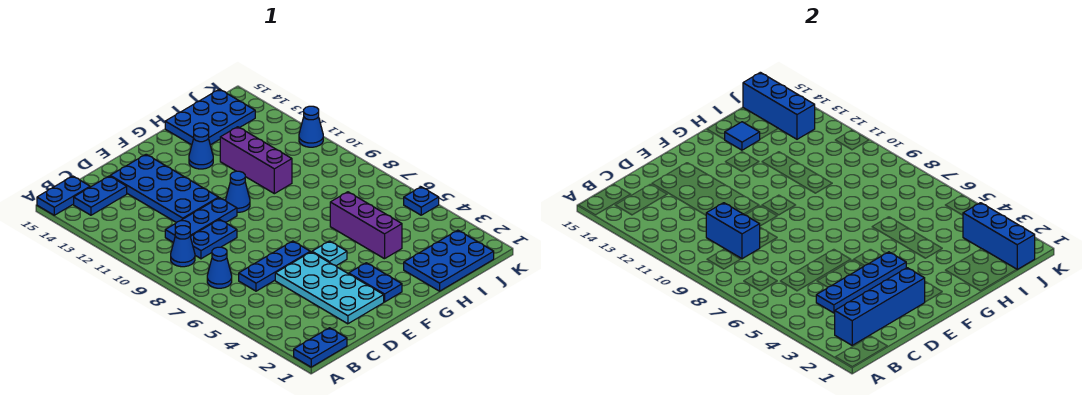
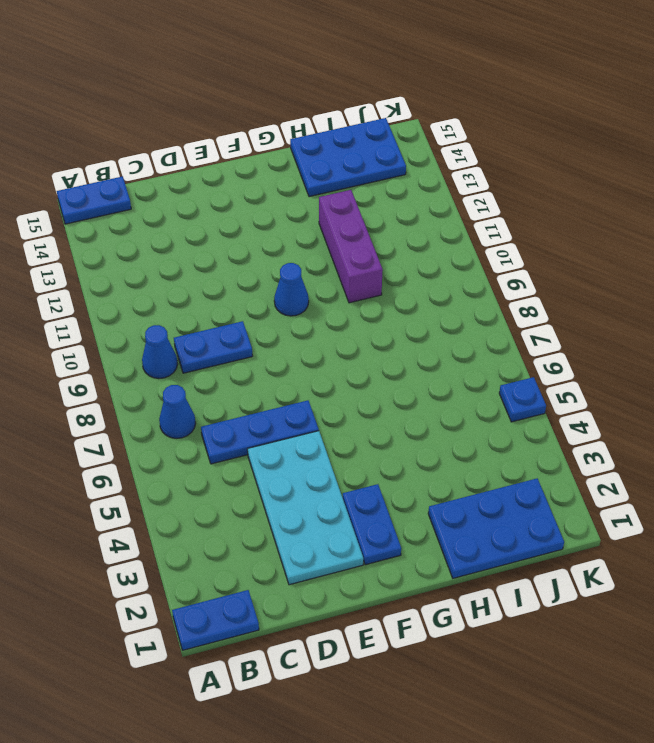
none -> blue 1x2 plate [74,176,127,215]
none -> blue 1x3 plate [165,198,237,243]
none -> blue 2x4 plate [110,154,219,223]

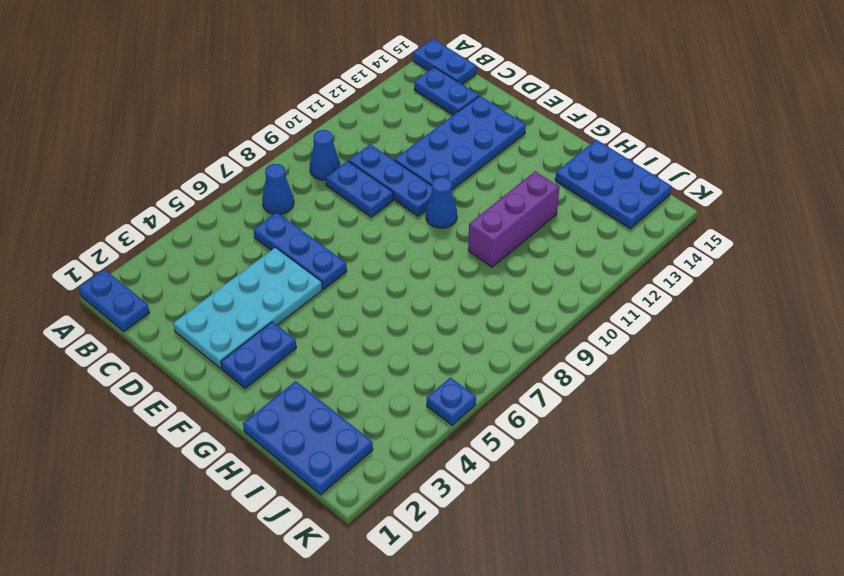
none -> cyan 1x1 plate [312,241,347,266]
none -> blue 1x1 cone [189,128,213,169]
none -> purple 1x3 brick [330,192,402,259]

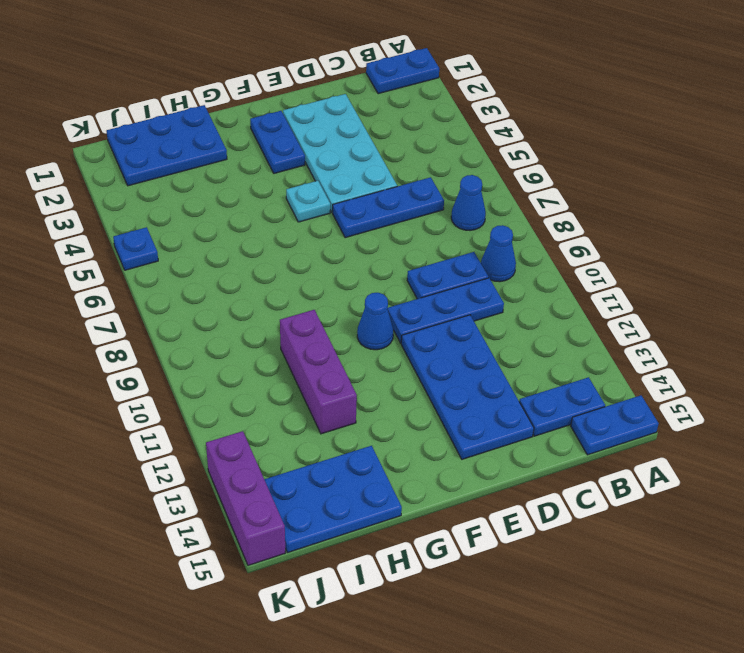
purple 1x3 brick [206,431,285,565] -> purple 1x3 brick moved to [330,192,402,259]
none -> blue 1x1 cone [189,128,213,169]
none -> blue 1x1 cone [299,106,323,147]
none -> blue 1x4 brick [835,268,925,345]

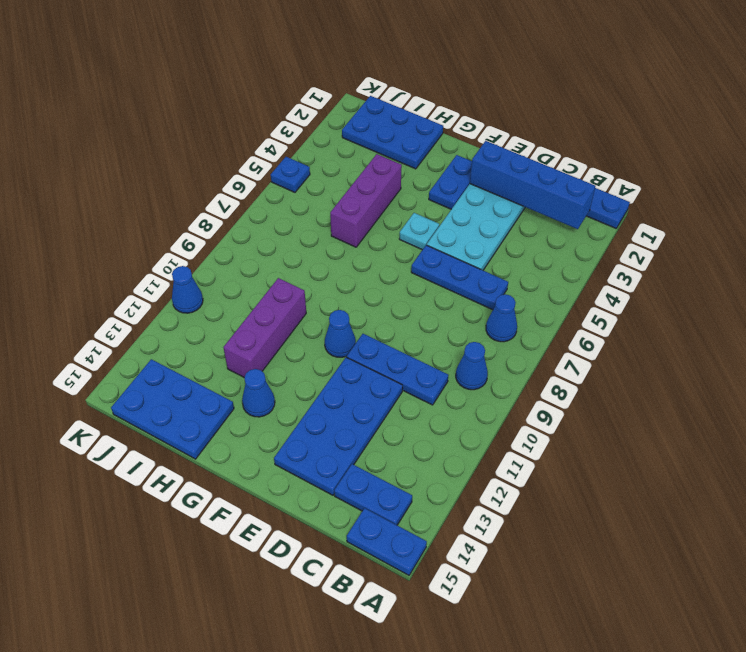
none -> blue 1x2 plate [190,219,237,259]
none -> blue 1x4 plate [816,252,906,313]
none -> blue 1x2 brick [706,203,760,259]

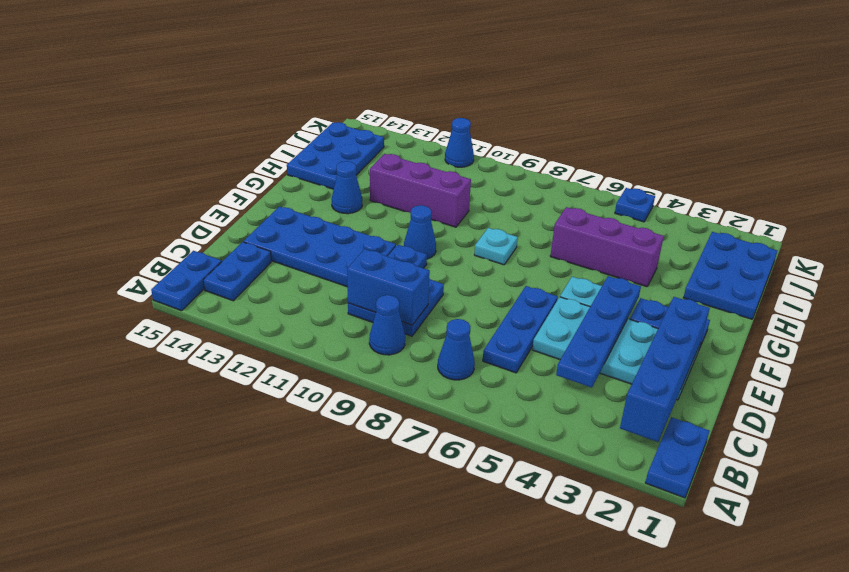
cyan 1x1 plate [474,228,518,265] -> none
none -> blue 1x1 tile [724,122,760,150]
none -> blue 1x3 brick [963,203,1035,269]
none -> blue 1x3 brick [743,72,815,139]

